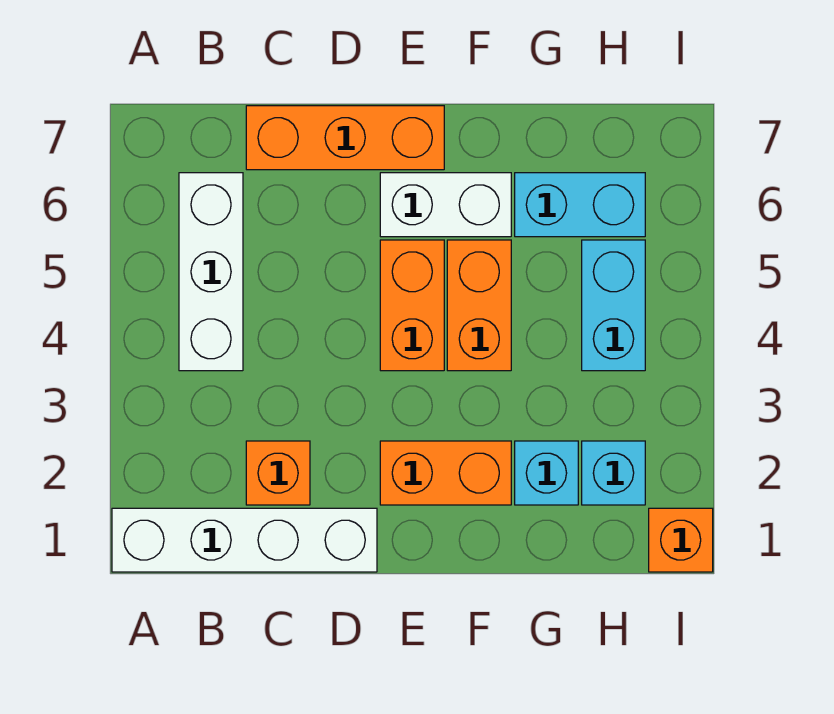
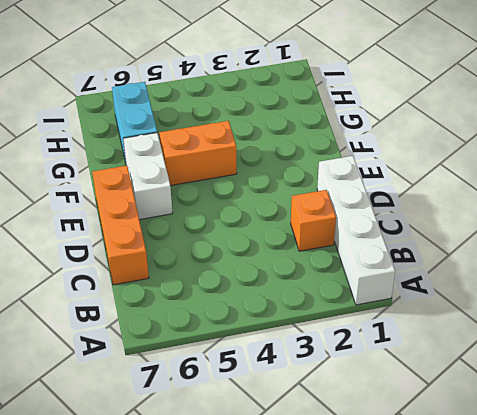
none -> white 1x3 brick [179,173,243,371]
none -> orange 1x2 brick [380,441,511,505]
none -> orange 1x2 brick [380,240,444,371]

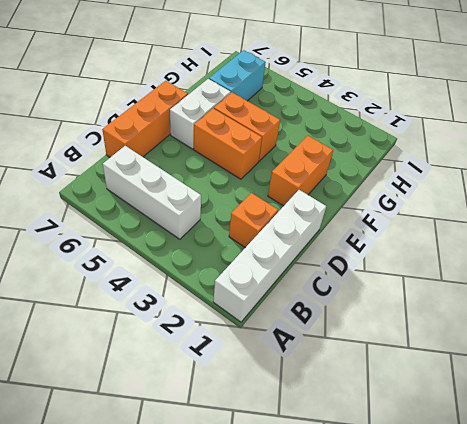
none -> cyan 1x1 brick [515,441,578,505]
none -> cyan 1x1 brick [582,441,645,505]
none -> cyan 1x2 brick [582,240,645,371]

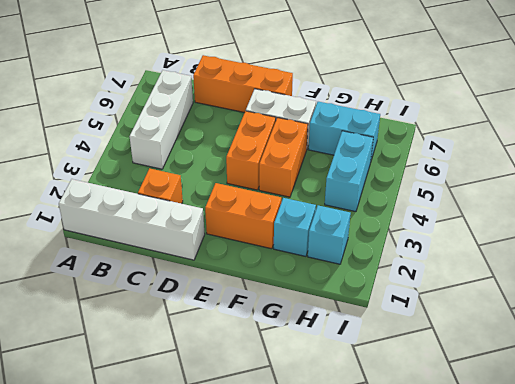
none -> orange 1x1 brick [649,508,713,572]

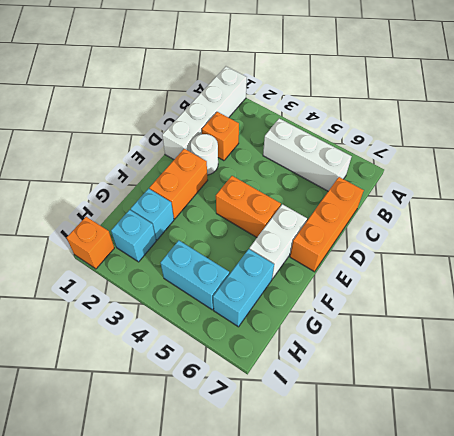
white 1x1 round brick [191,134,218,175] -> none
none -> orange 1x2 brick [447,240,511,371]

